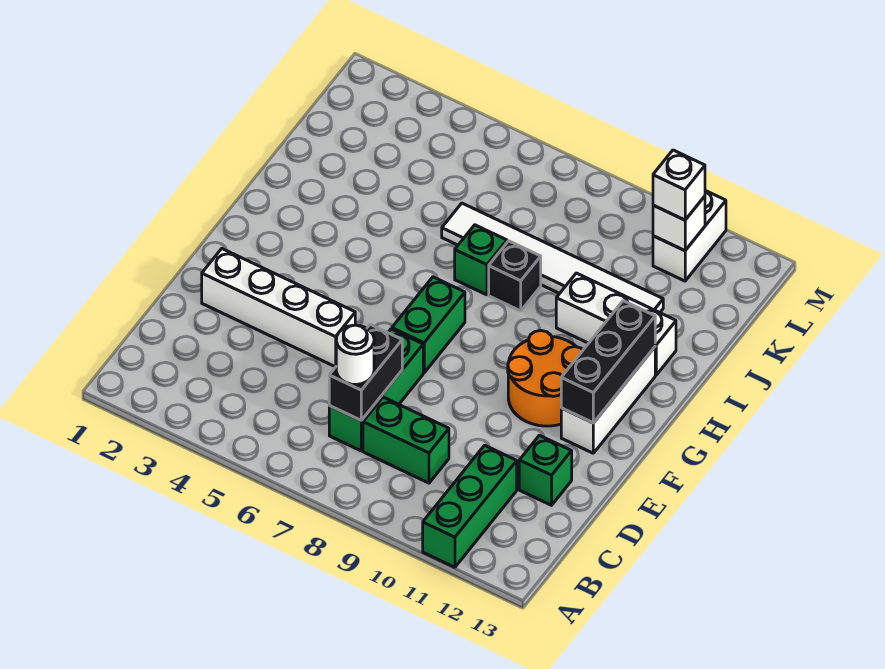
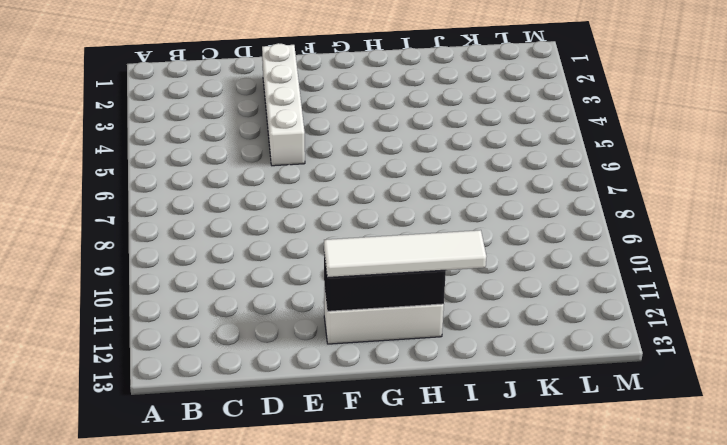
white 1x4 tile [324,230,486,278] -> none
none -> green 1x3 brick [423,445,517,567]
none -> green 1x3 brick [329,329,423,451]
none -> green 1x2 brick [363,397,449,483]

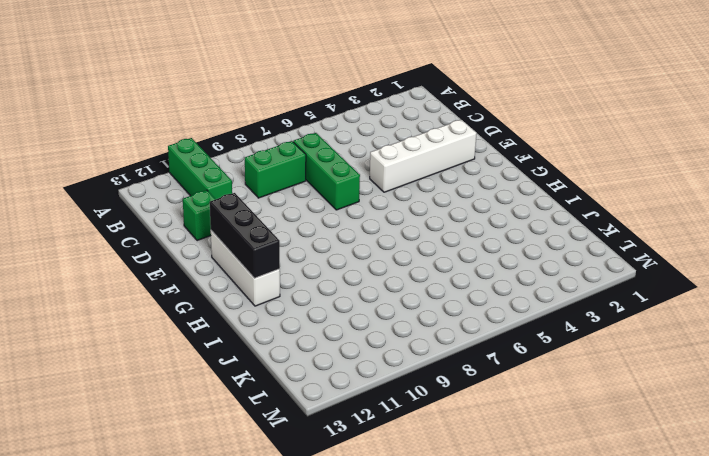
none -> green 1x2 brick [392,277,465,373]
none -> orange 2x2 round brick [508,331,583,426]
none -> green 1x1 brick [455,225,507,295]

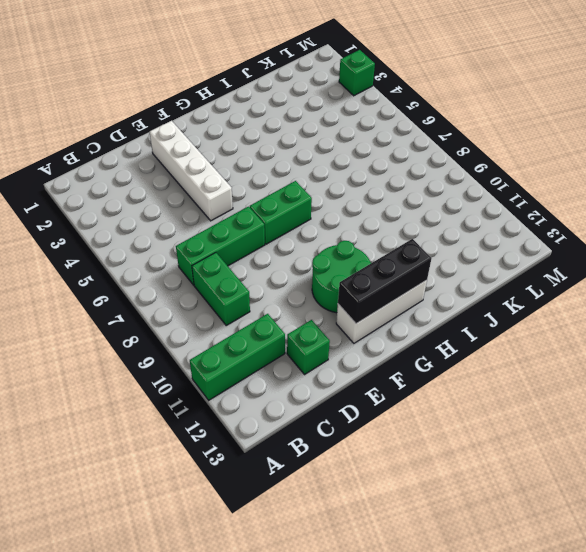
green 2x2 round brick [312,241,371,313] -> orange 2x2 round brick [508,331,583,426]
green 1x1 brick [339,50,375,96] -> green 1x1 brick moved to [455,225,507,295]
none -> black 1x1 brick [489,241,541,311]
none -> white 1x3 brick [556,273,676,375]
none -> white 1x6 tile [442,203,663,313]

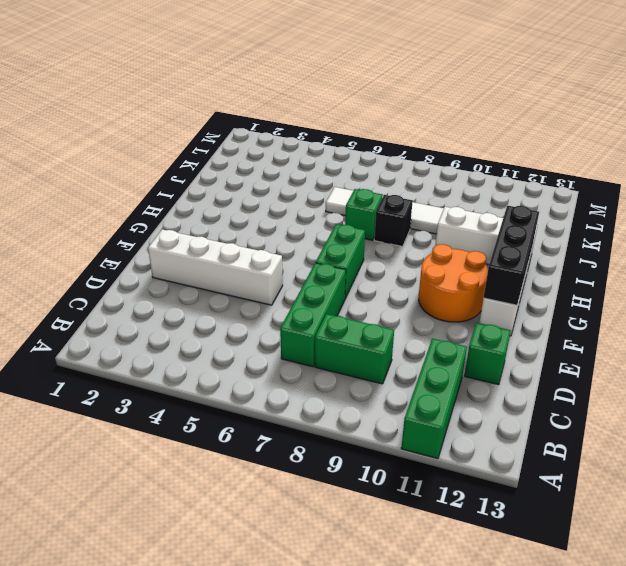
none -> white 1x2 brick [653,191,726,281]
none -> black 1x2 brick [329,324,402,420]
none -> white 1x1 brick [653,196,705,251]

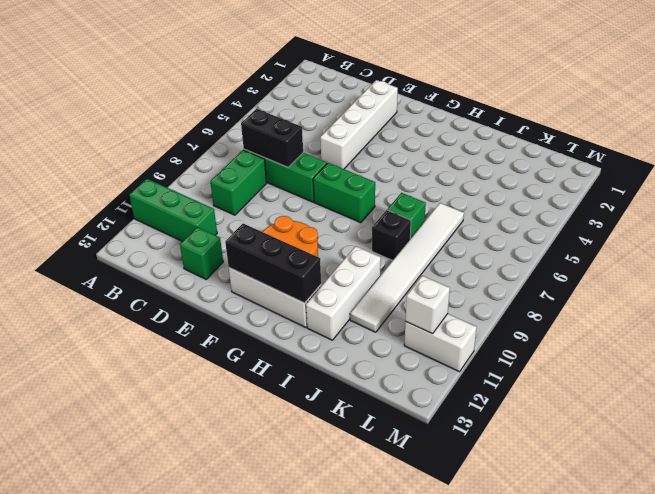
none -> white 1x1 round brick [336,325,374,385]
none -> white 1x1 brick [653,150,705,220]

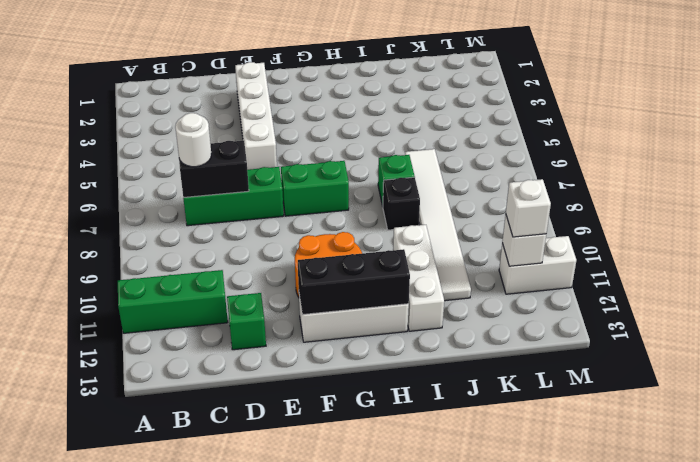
none -> green 1x2 brick [363,397,449,483]

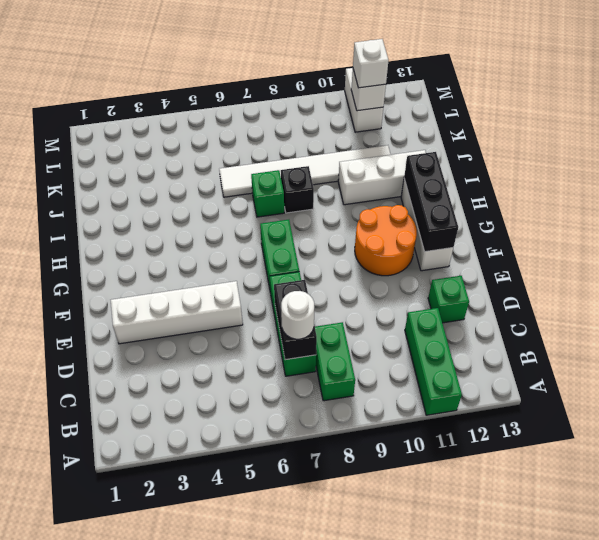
green 1x2 brick [315,322,355,401] -> green 1x2 brick turned to [363,397,449,483]

